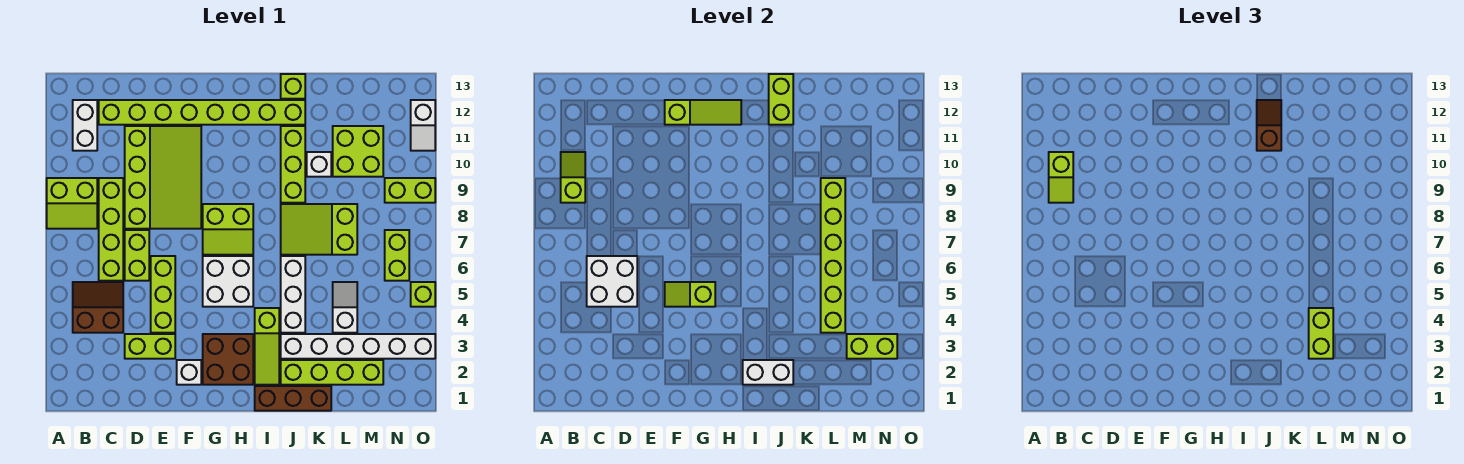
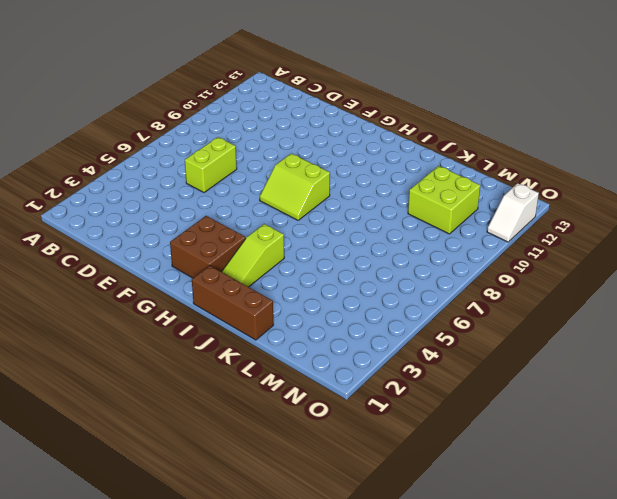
none -> lime 2x2 slope [47,178,97,229]
none -> brown 2x2 slope [73,282,123,333]
none -> white 1x2 brick [73,100,97,151]
none -> lime 1x4 brick [99,178,123,281]

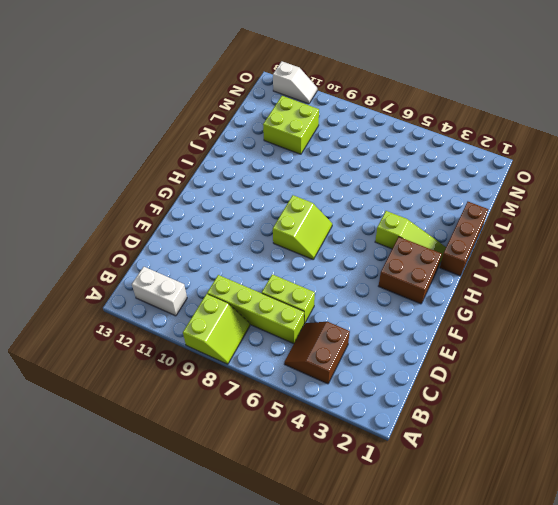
none -> lime 1x8 brick [99,100,305,125]
none -> lime 1x2 brick [125,334,175,359]
none -> lime 3x4 slope [125,126,201,229]
none -> lime 1x3 brick [151,256,175,333]

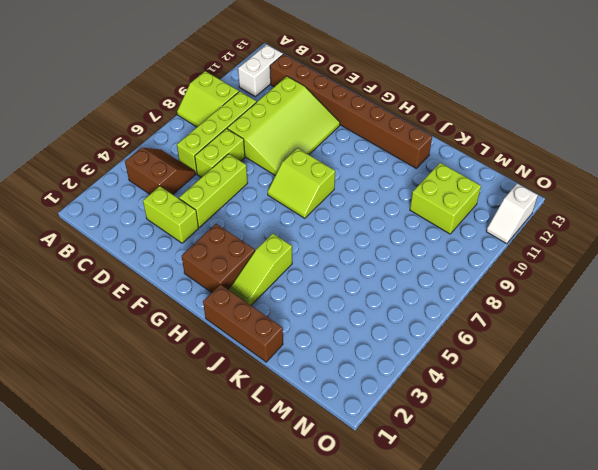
brown 1x8 brick [270,54,432,168] -> lime 1x8 brick [99,100,305,125]
none -> white 1x1 brick [177,360,201,385]
none -> white 2x2 brick [203,256,253,307]
none -> lime 1x4 brick [281,360,383,385]
none -> white 1x6 brick [281,334,435,359]

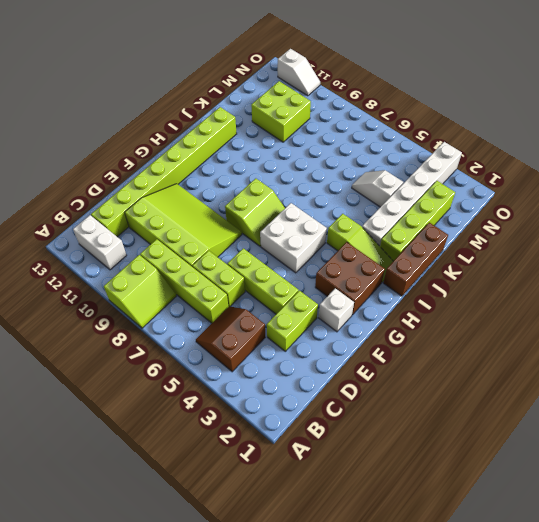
none -> white 1x3 brick [281,256,305,333]
none -> lime 2x3 slope [281,204,357,255]
none -> lime 1x3 brick [281,126,305,203]
none -> lime 1x1 brick [281,74,305,99]

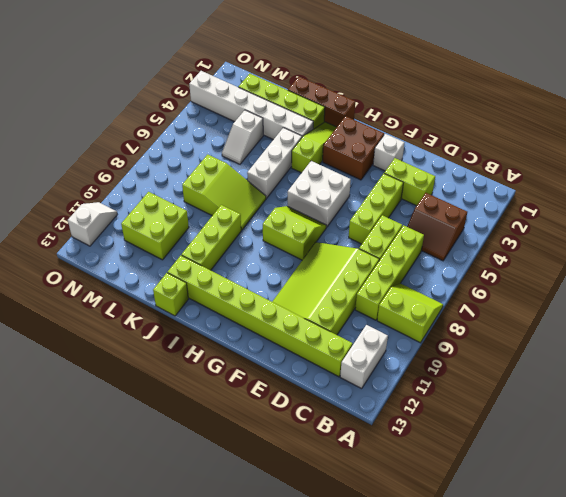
none -> white 1x1 brick [307,152,331,177]
none -> lime 1x2 brick [385,230,409,281]
none -> lime 1x2 brick [385,178,435,203]
none -> lime 1x1 brick [411,282,435,307]

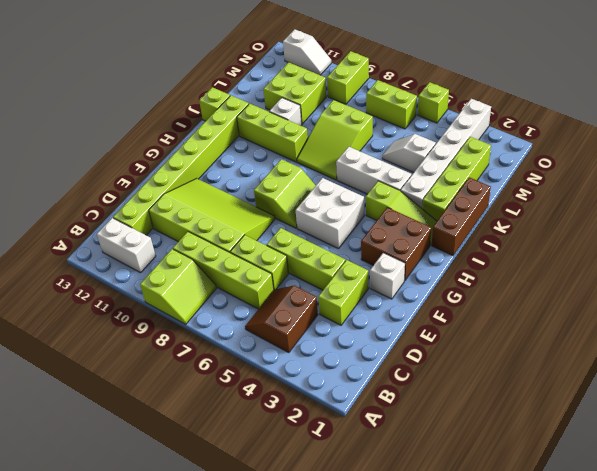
none -> lime 1x2 slope [561,152,585,203]
none -> white 2x2 brick [587,256,637,307]
none -> lime 1x2 slope [665,282,715,307]
none -> lime 1x3 slope [665,100,741,125]

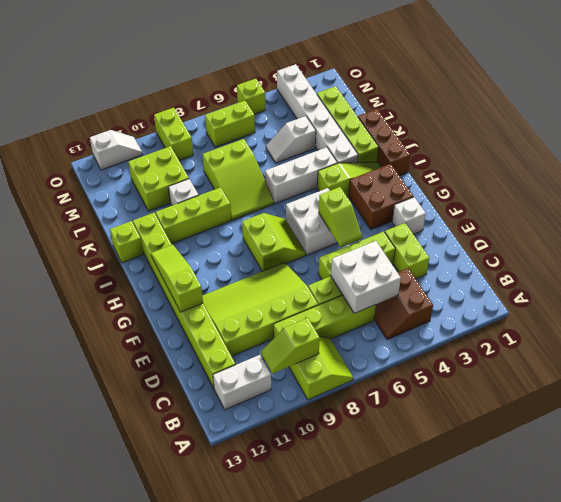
none -> white 1x2 brick [743,360,793,385]
none -> lime 1x2 brick [769,74,793,125]
none -> lime 1x6 brick [821,178,845,333]
none -> lime 1x2 brick [847,334,897,359]

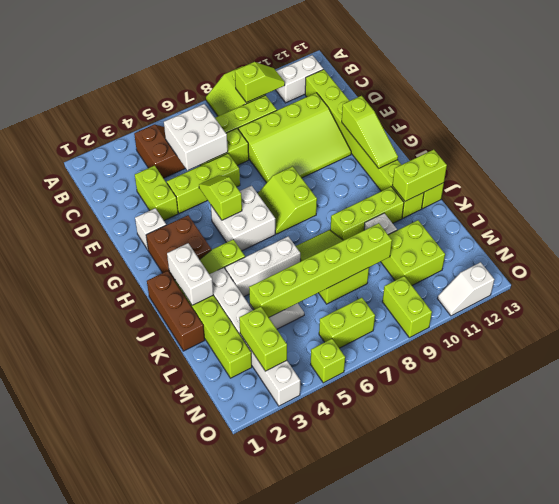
none -> lime 1x2 slope [1049,152,1073,203]
none -> brown 1x2 slope [1257,100,1281,151]
none -> lime 1x2 brick [1309,308,1333,359]

